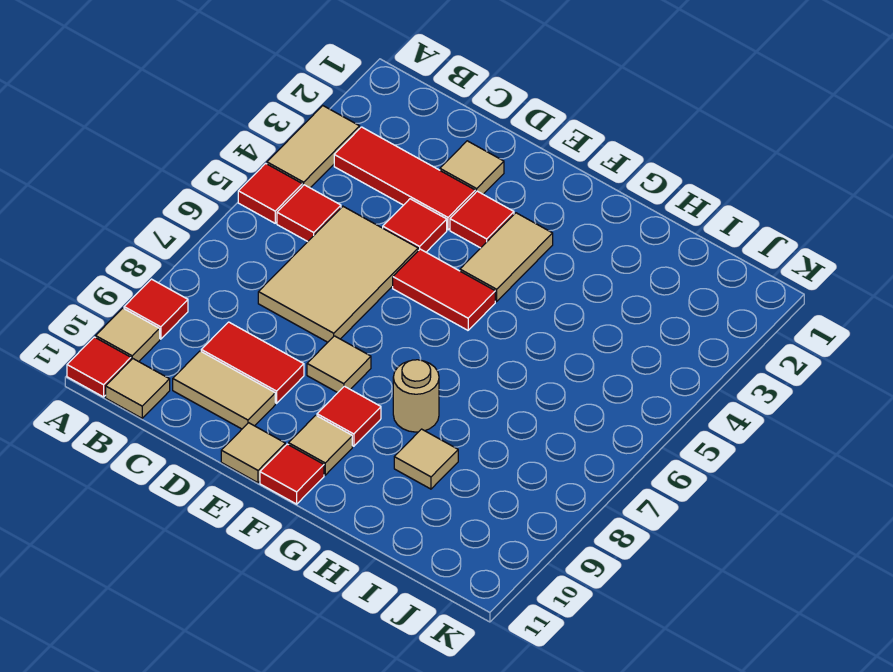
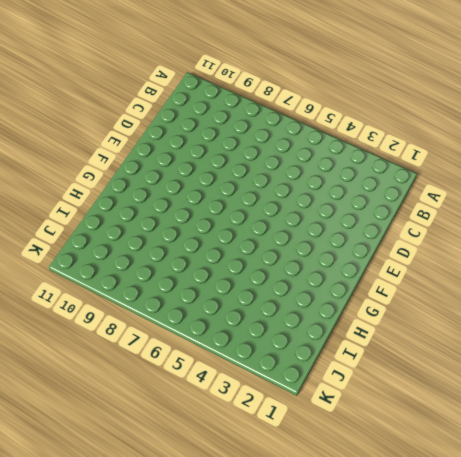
none -> tan 1x2 tile [267,106,360,188]
none -> red 1x1 tile [238,163,302,223]
none -> red 1x1 tile [124,279,188,339]

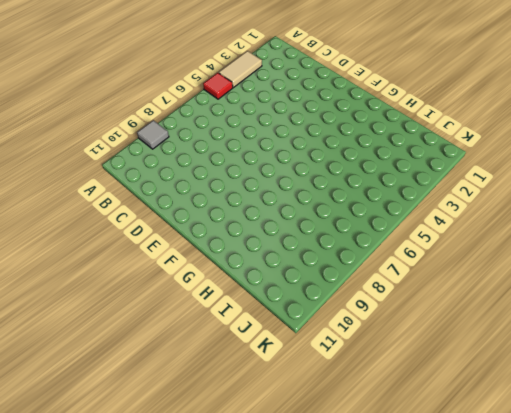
grey 1x1 tile [137,120,169,149] -> red 1x1 tile [124,279,188,339]
none -> tan 1x1 tile [96,308,160,362]
none -> red 1x1 tile [67,337,131,397]
none -> red 1x3 tile [334,127,475,230]

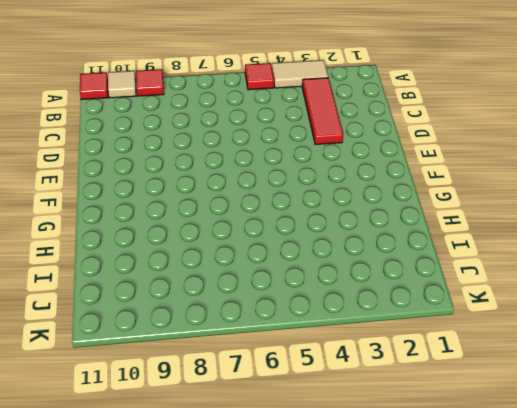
none -> red 1x1 tile [277,185,341,242]
none -> tan 1x1 tile [106,359,170,418]
none -> tan 2x3 tile [258,206,418,342]

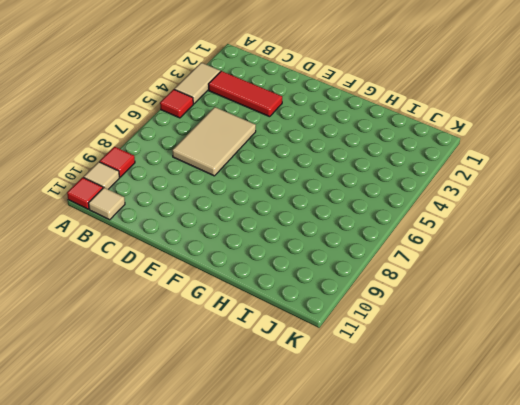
none -> red 1x1 tile [277,185,341,242]
none -> red 1x2 tile [201,322,304,403]
none -> tan 1x2 tile [173,351,275,429]

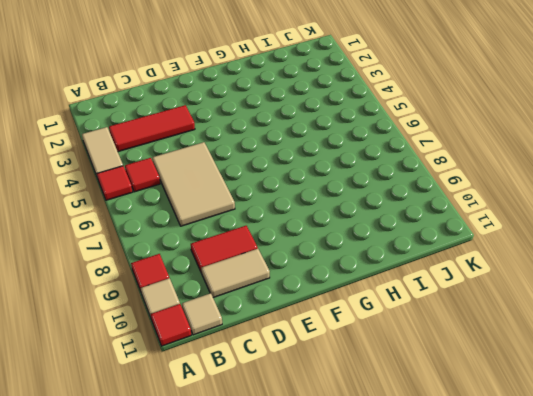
none -> tan 1x1 tile [440,141,504,194]
none -> red 1x1 tile [383,199,447,252]
none -> red 1x1 tile [450,191,514,248]

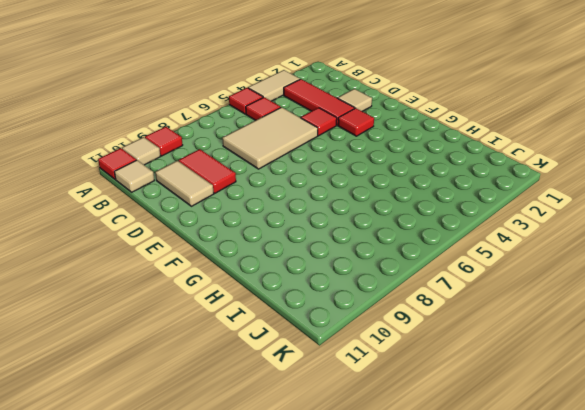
none -> red 1x2 tile [393,249,495,330]
none -> tan 1x1 tile [307,336,371,393]
none -> tan 1x1 tile [221,423,285,483]

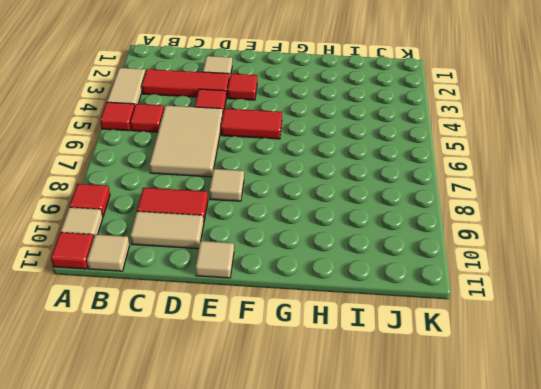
none -> tan 1x2 tile [460,213,553,301]
none -> red 1x1 tile [317,386,381,446]
none -> tan 1x1 tile [289,415,352,475]

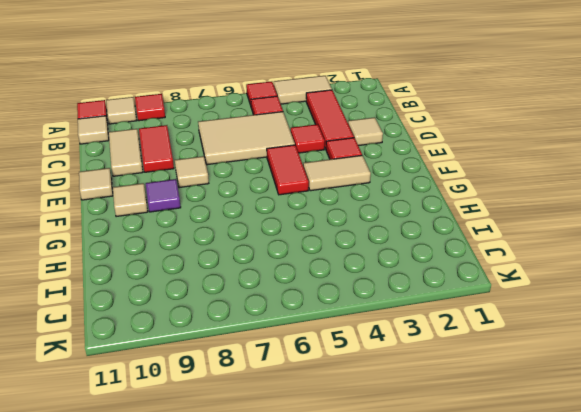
purple 1x1 tile [146,179,181,212] -> red 1x1 tile [317,386,381,446]
none -> red 1x1 tile [260,444,324,504]
none -> tan 1x1 round brick [393,360,439,432]
none -> tan 1x1 tile [394,429,458,489]

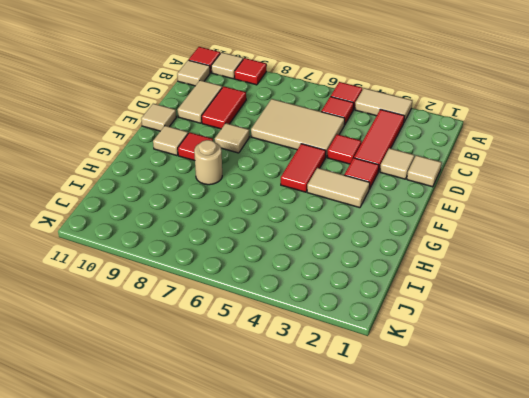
tan 1x1 tile [407,155,442,187] -> tan 1x1 tile moved to [394,429,458,489]
none -> red 1x1 tile [260,444,324,504]

